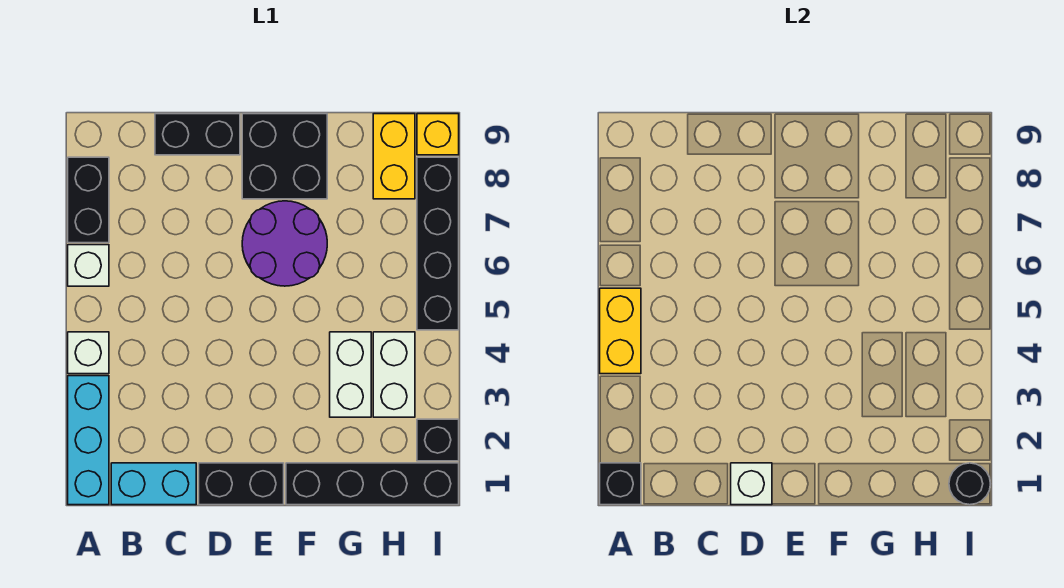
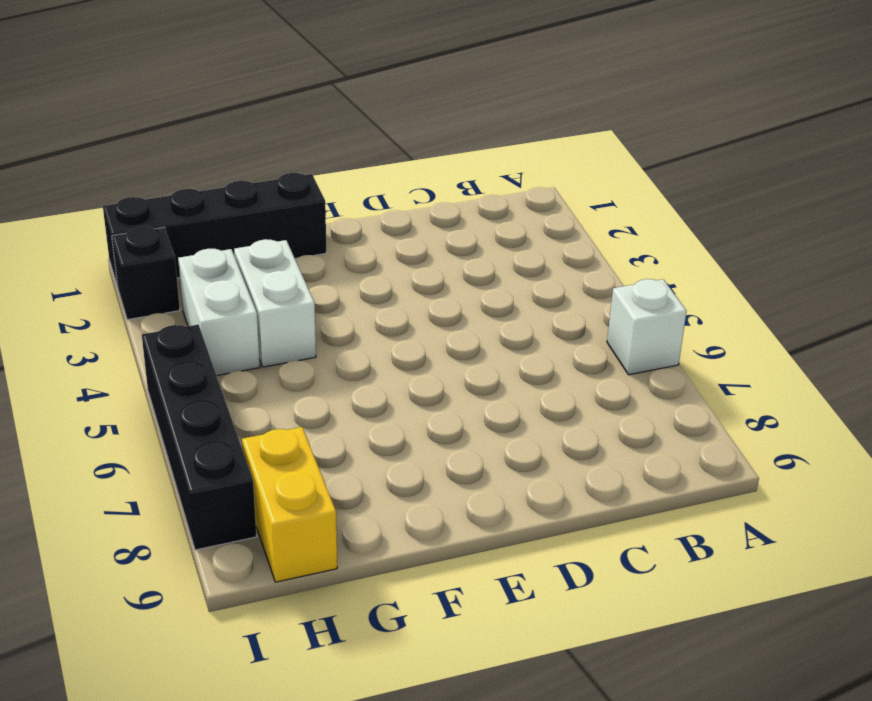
none -> cyan 1x3 brick [68,376,109,505]
none -> white 1x1 brick [68,332,109,374]
none -> black 1x2 brick [68,157,109,243]

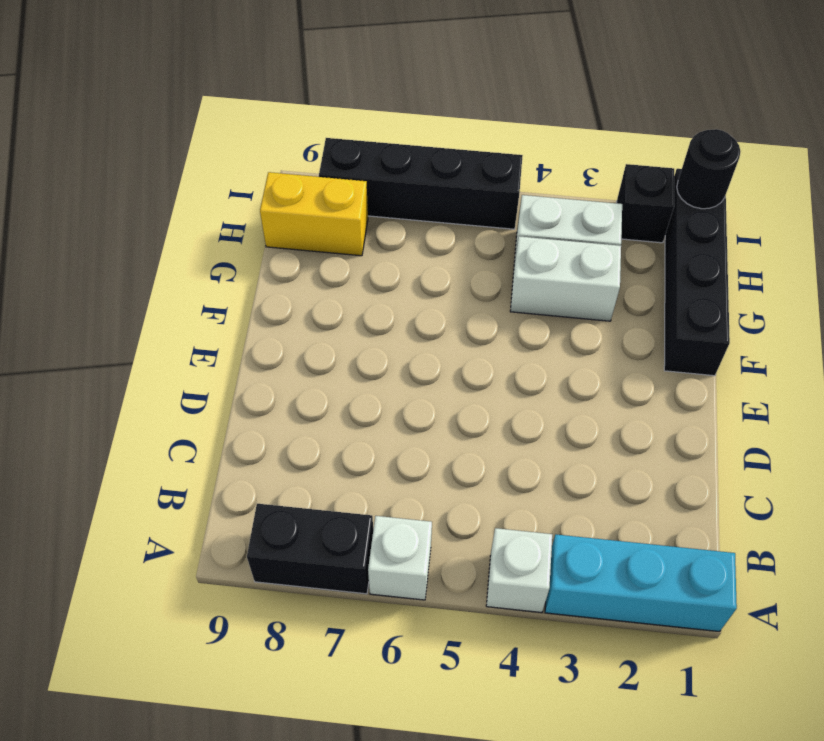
none -> cyan 1x2 brick [111,463,196,505]
none -> black 1x2 brick [155,114,240,155]
none -> black 1x2 brick [199,463,284,505]

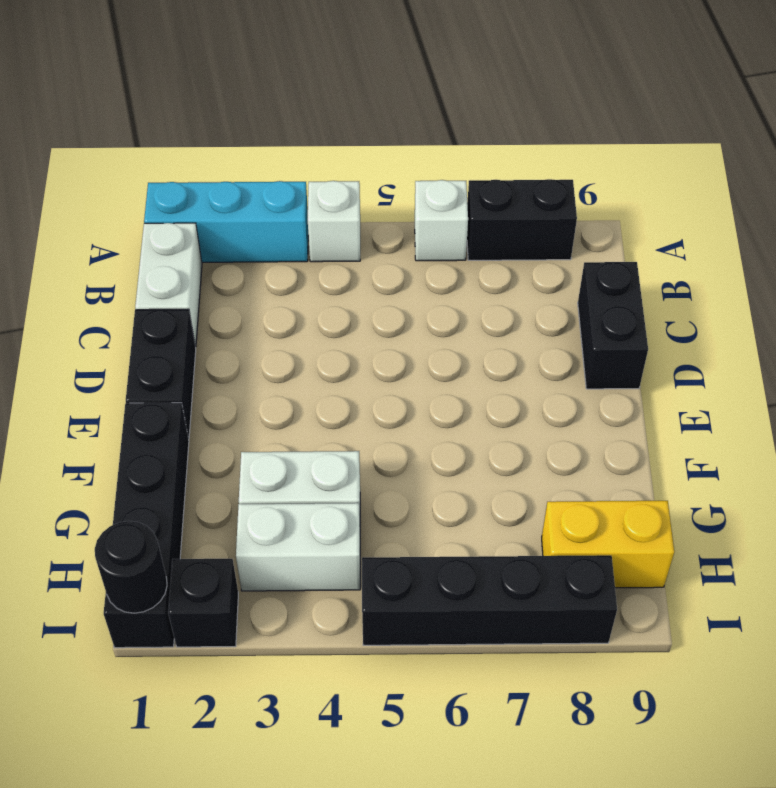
white 1x2 brick [135,223,202,347] -> cyan 1x2 brick [111,463,196,505]
none -> purple 2x2 round brick [242,201,327,286]
none -> black 2x2 brick [242,114,327,199]
none -> yellow 1x1 brick [417,114,459,155]

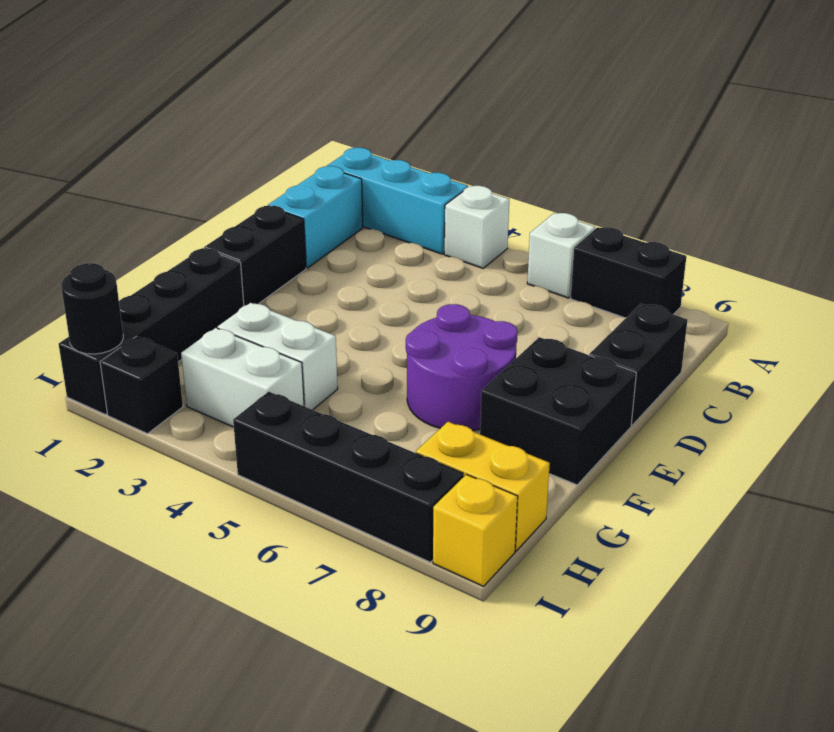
none -> black 1x1 brick [600,463,641,505]
none -> yellow 1x2 brick [600,288,641,374]
none -> white 1x1 brick [731,463,772,505]

